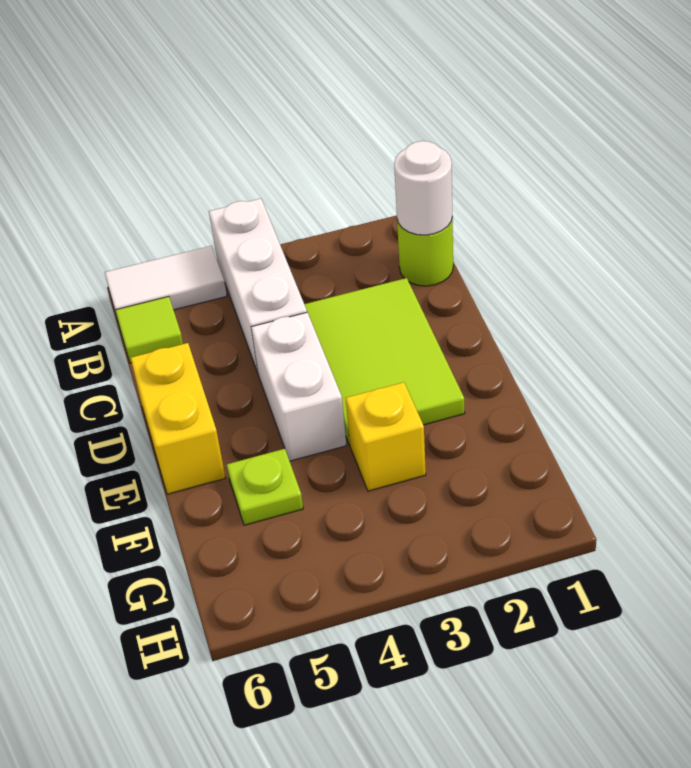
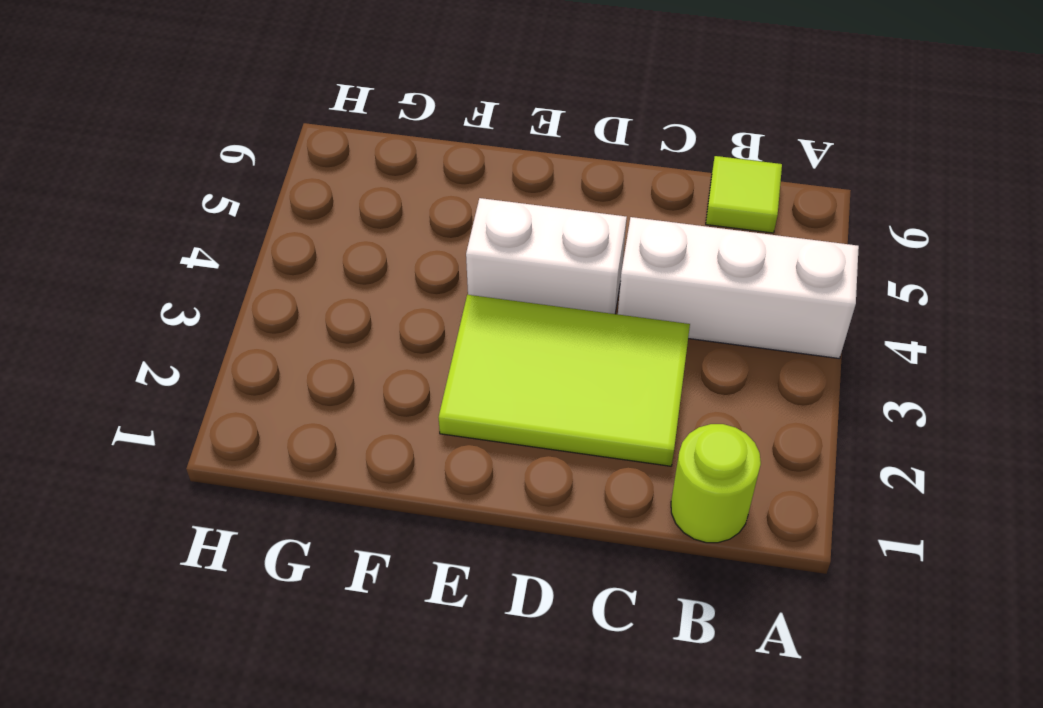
none -> white 1x2 tile [105,246,227,316]
none -> yellow 1x2 brick [131,343,225,494]

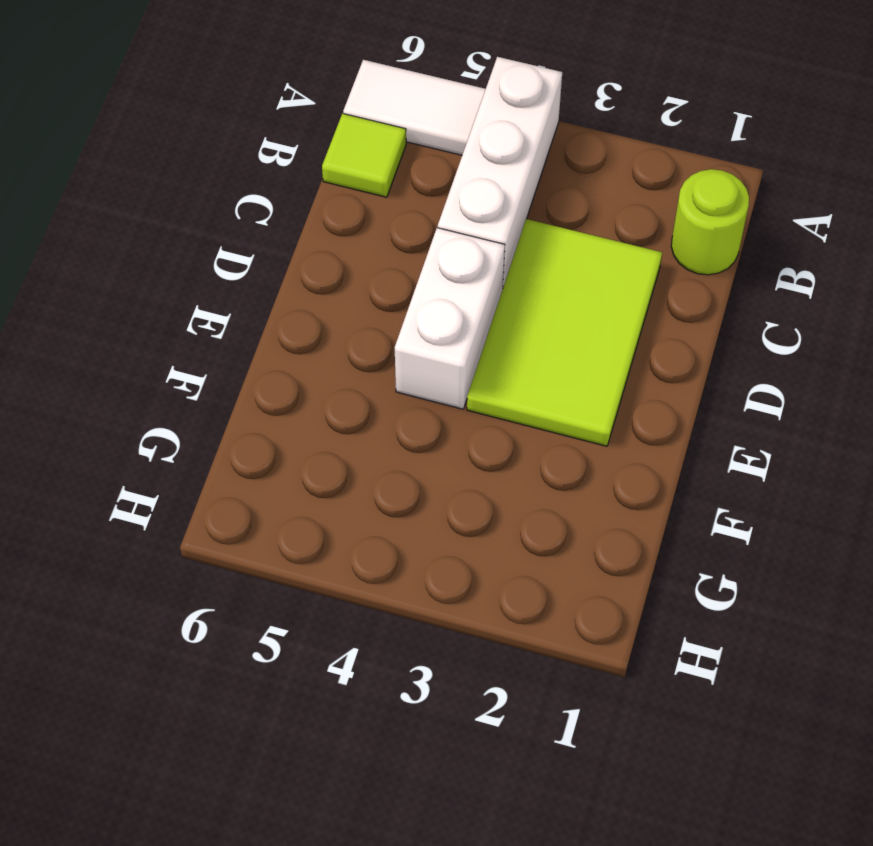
none -> yellow 1x2 brick [131,343,225,494]
none -> yellow 1x1 brick [346,382,426,491]

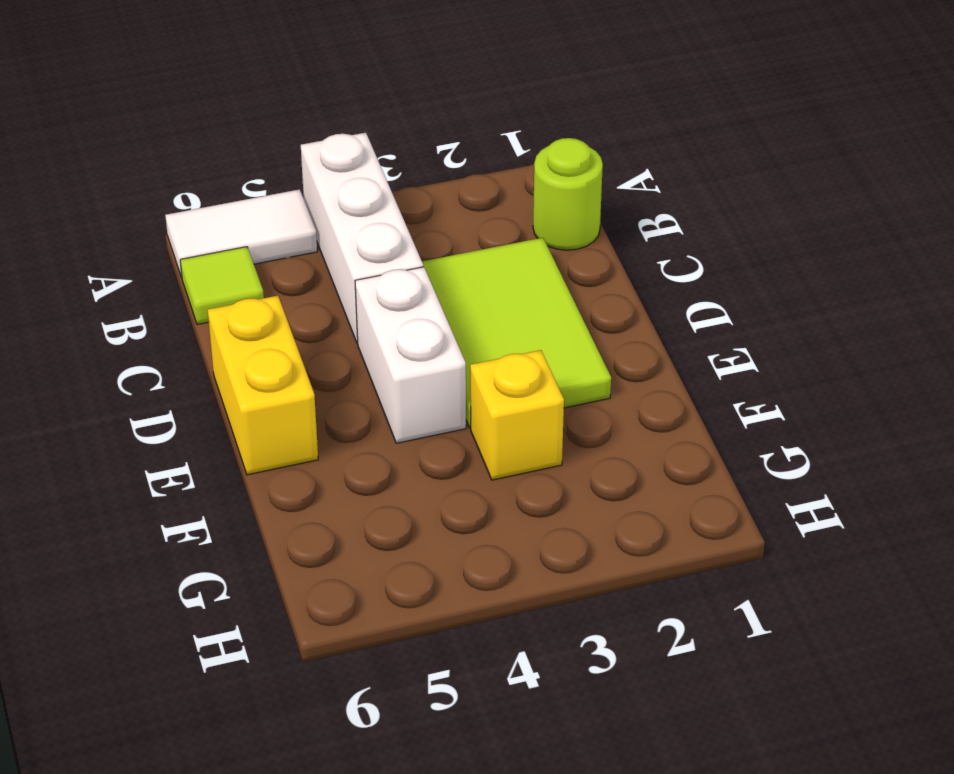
none -> lime 1x1 plate [227,449,303,525]
none -> white 1x1 round brick [394,141,452,235]

